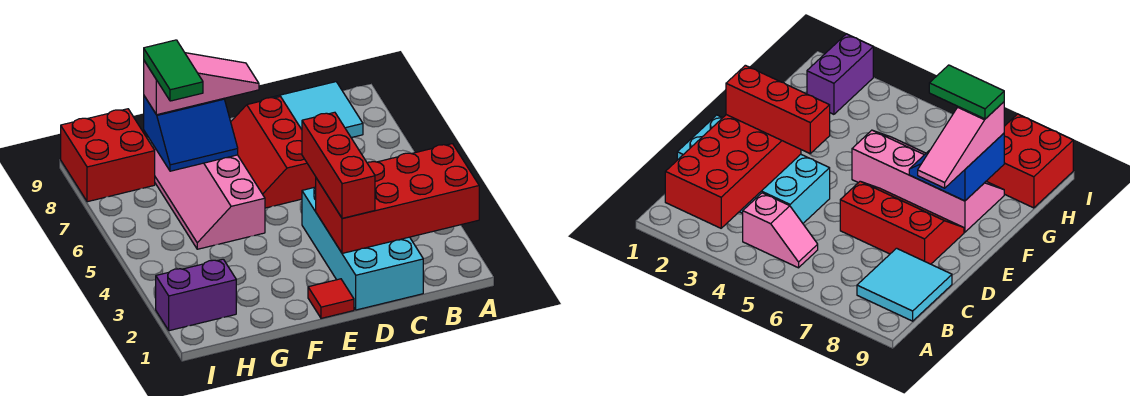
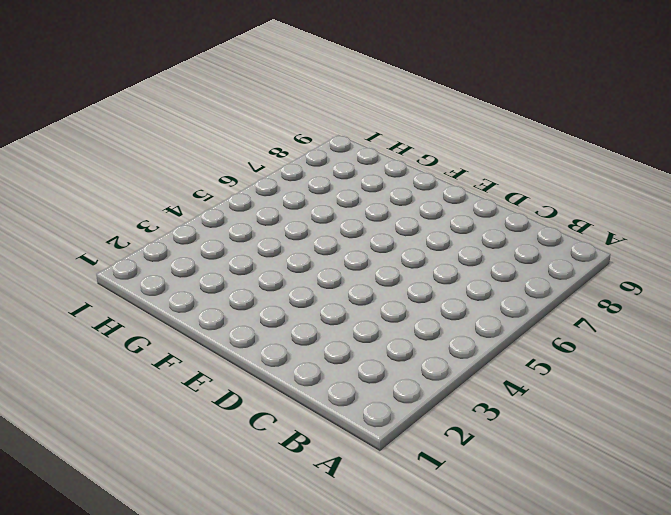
none -> pink 1x2 slope [743,193,818,268]
none -> cyan 2x2 tile [271,82,363,138]
none -> cyan 2x4 brick [302,187,423,310]

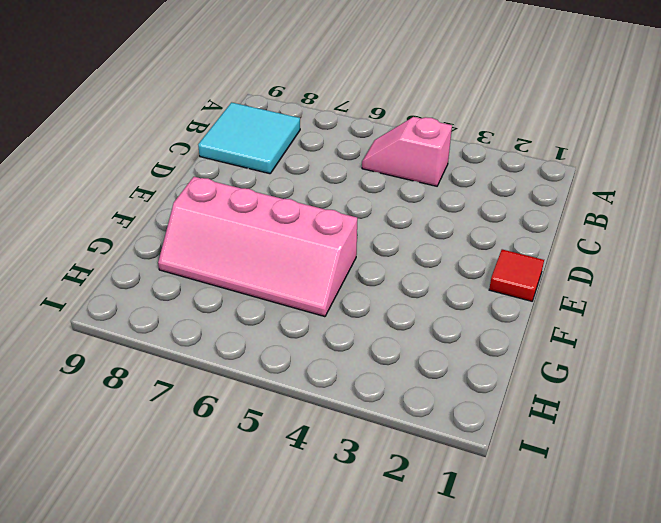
none -> cyan 2x4 brick [302,187,423,310]
none -> red 2x3 slope [231,97,316,208]
none -> purple 1x2 brick [156,259,236,331]

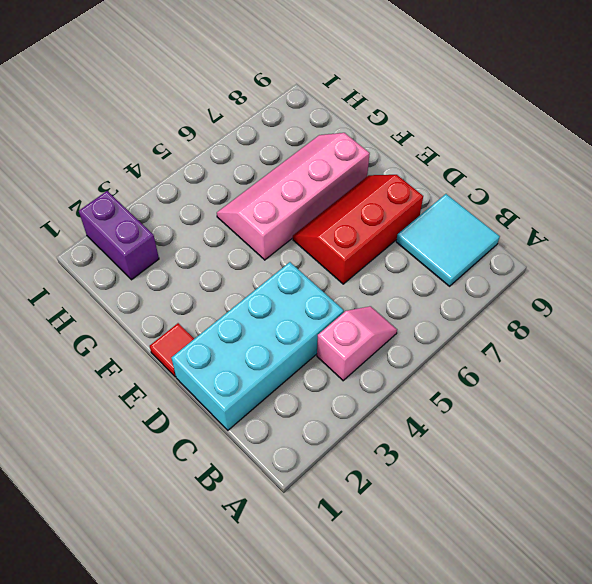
none -> red 2x2 brick [61,109,155,202]
none -> red 2x4 brick [316,144,479,253]
none -> blue 2x2 slope [144,96,238,171]

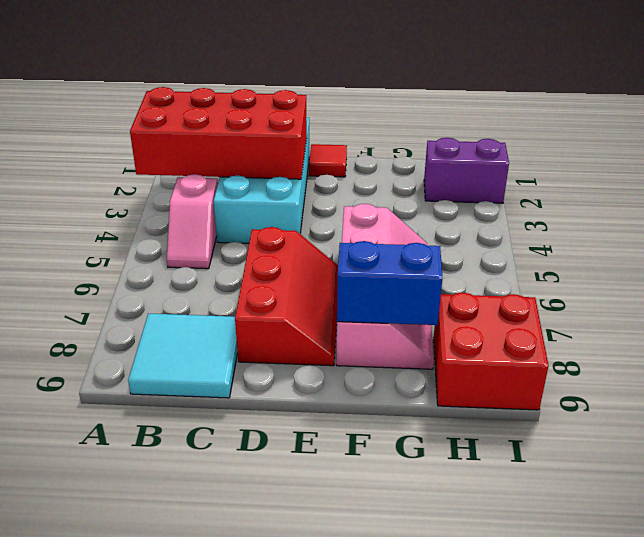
none -> red 1x3 brick [302,112,375,218]
none -> pink 1x3 slope [144,53,259,115]
none -> green 1x2 tile [144,40,203,101]

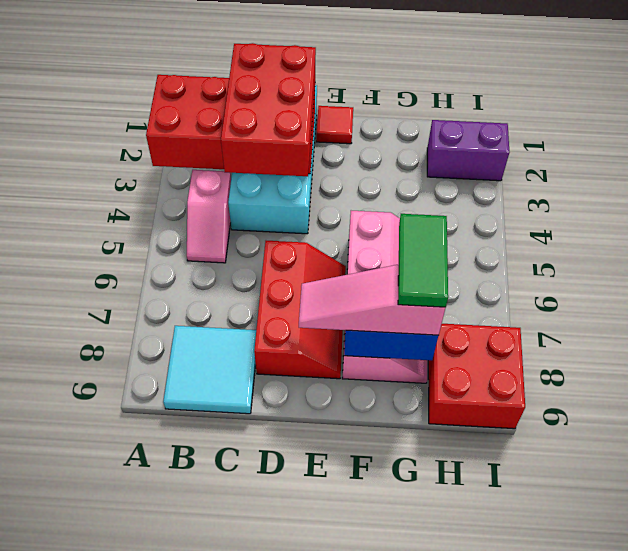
red 2x3 brick [221,43,316,176] -> red 1x3 brick [302,112,375,218]

